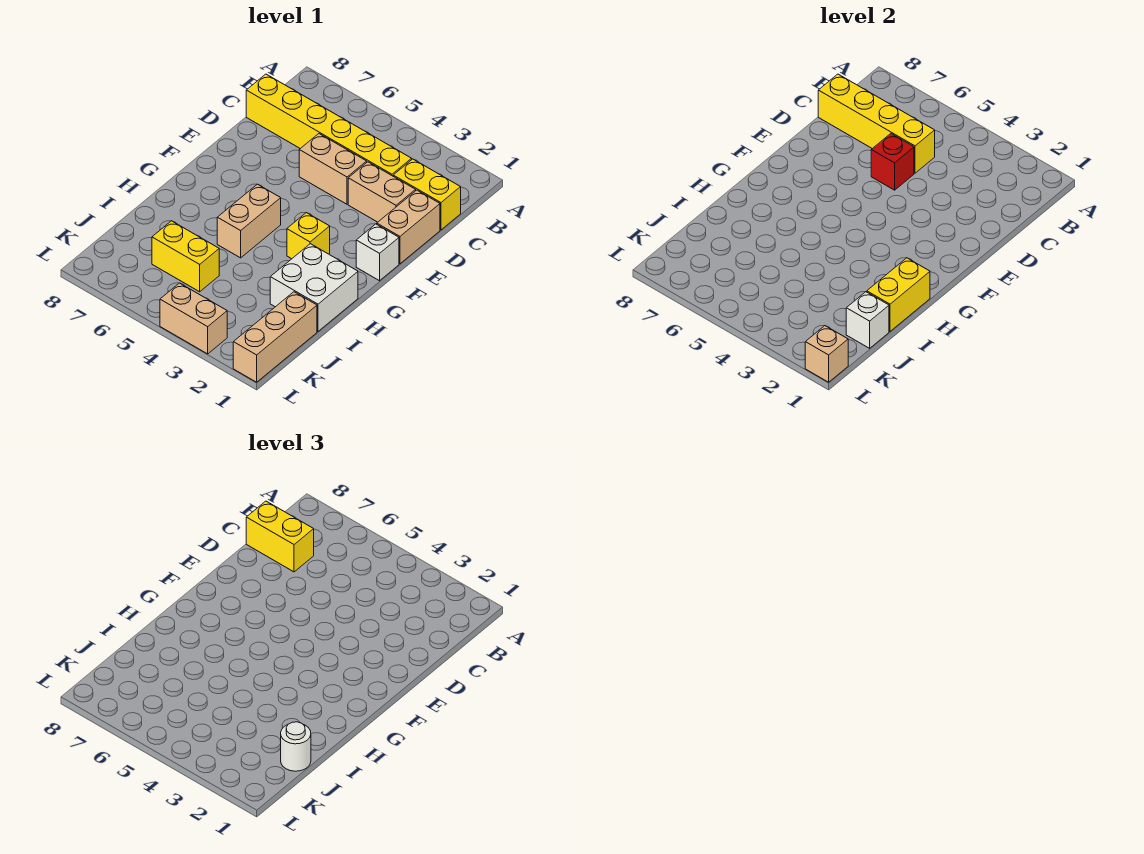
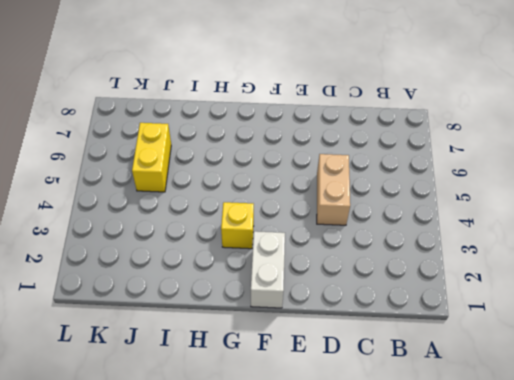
white 1x2 brick [251,231,285,308] -> white 1x1 brick [356,224,399,281]
none -> yellow 1x2 brick [393,159,461,230]
none -> yellow 1x6 brick [246,74,412,176]
none -> tan 1x2 brick [377,190,440,264]

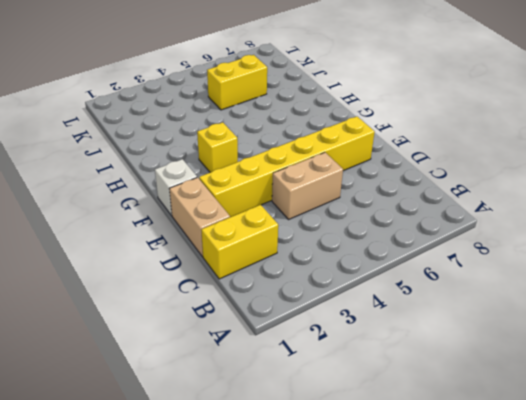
yellow 1x6 brick [199,116,375,217] -> yellow 1x6 brick moved to [246,74,412,176]
none -> tan 1x2 brick [348,162,416,222]
none -> tan 1x2 brick [217,184,281,258]
none -> white 2x2 brick [270,244,358,331]

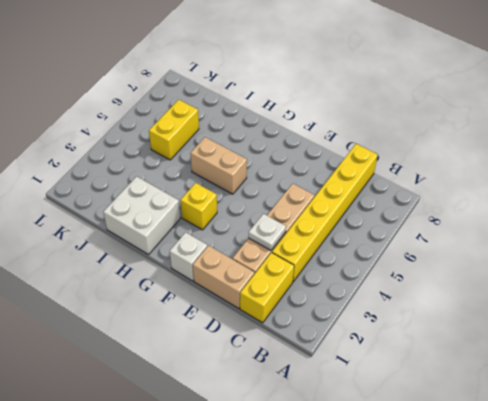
white 1x1 plate [248,214,286,250] -> none
none -> tan 1x3 brick [233,292,317,382]
none -> tan 1x2 brick [160,283,227,354]
none -> yellow 1x4 brick [818,74,935,173]

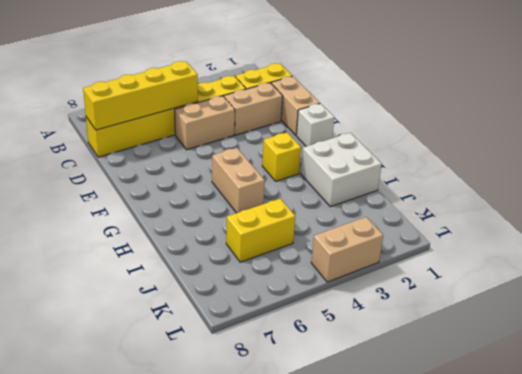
none -> tan 1x3 brick [233,292,317,382]
none -> red 1x1 brick [871,134,914,190]
none -> yellow 1x2 brick [867,258,930,331]

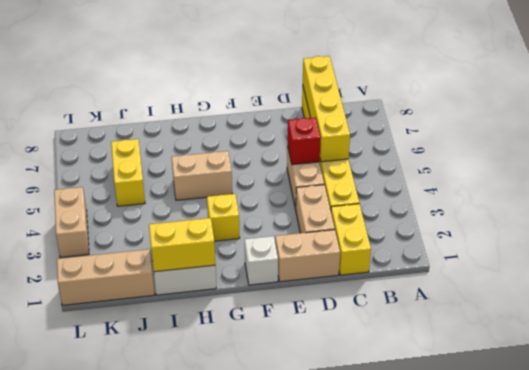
none -> white 1x1 brick [846,292,889,348]
none -> tan 1x1 brick [805,326,848,382]
none -> yellow 1x2 brick [246,501,314,572]

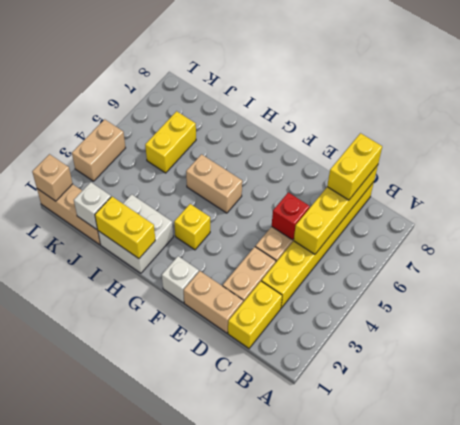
none -> white 1x1 round brick [281,722,311,771]

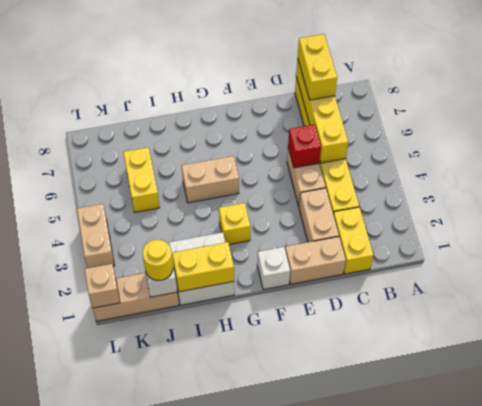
yellow 1x1 round brick [143,240,173,281] -> white 1x1 round brick [281,722,311,771]

